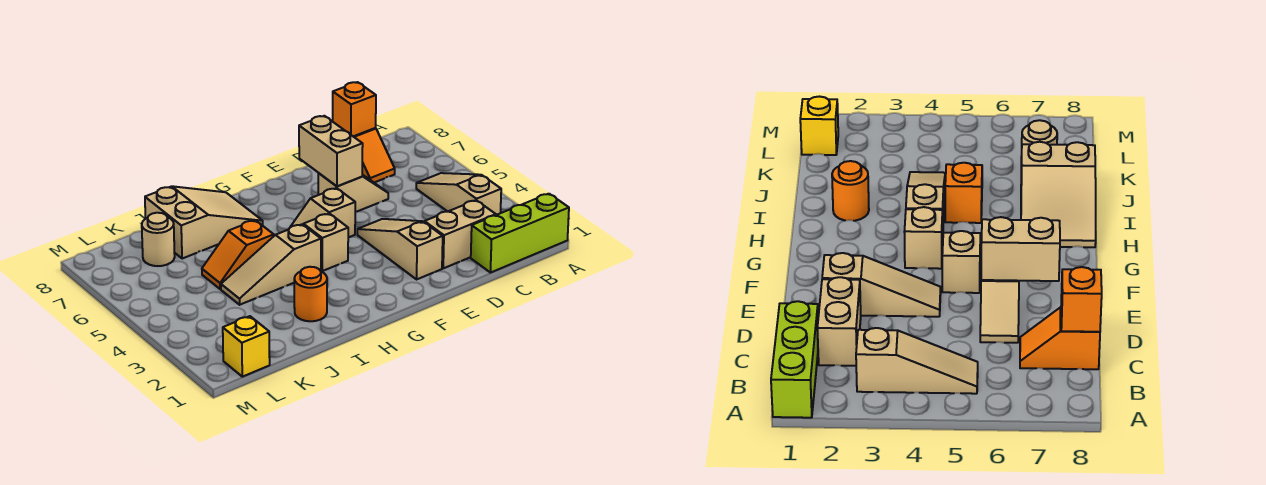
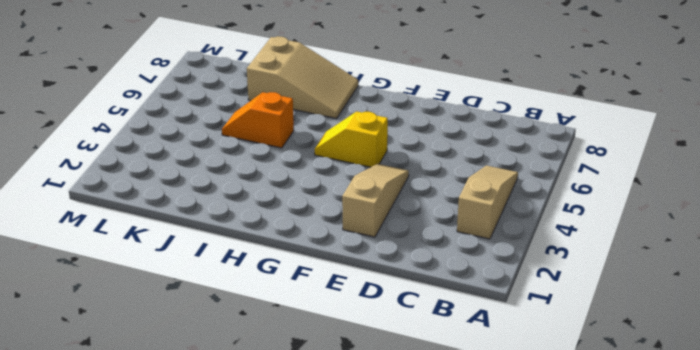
yellow 1x2 slope [315,111,388,167] -> tan 1x2 slope [291,188,355,237]
none -> lime 1x3 brick [471,194,569,273]
none -> tan 1x2 brick [425,200,496,268]
none -> orange 1x2 slope [354,128,395,183]

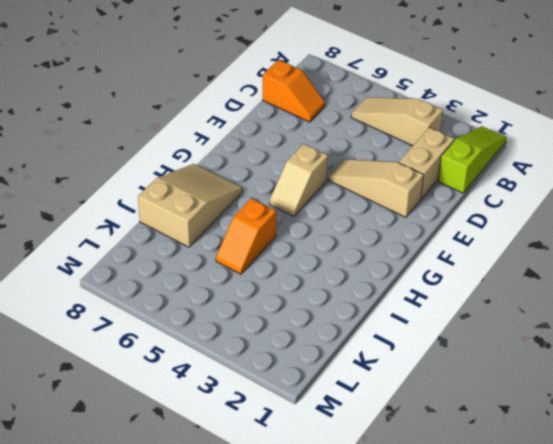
lime 1x3 slope [438,126,507,193] -> lime 1x3 brick [471,194,569,273]
none -> tan 1x2 slope [318,173,388,212]
none -> tan 1x1 brick [303,213,348,271]
none -> tan 1x3 slope [221,224,321,305]

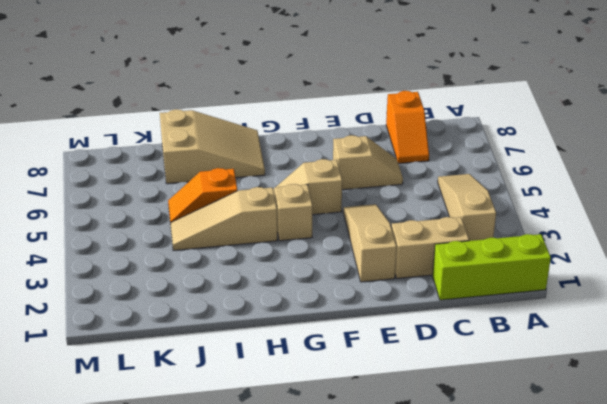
none -> orange 1x1 round brick [294,267,327,321]
none -> tan 1x1 round brick [142,213,175,266]
none -> yellow 1x1 brick [223,316,270,377]

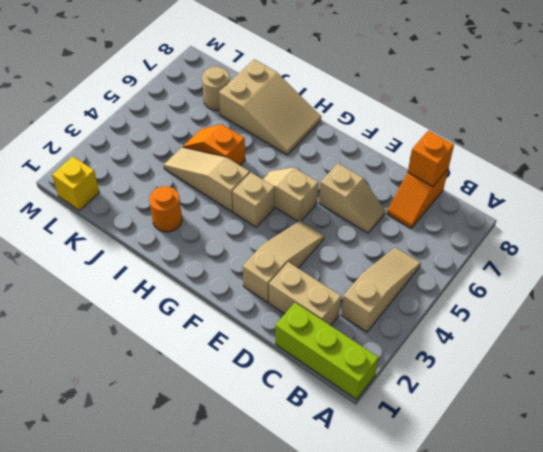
none -> tan 1x2 brick [299,116,363,186]

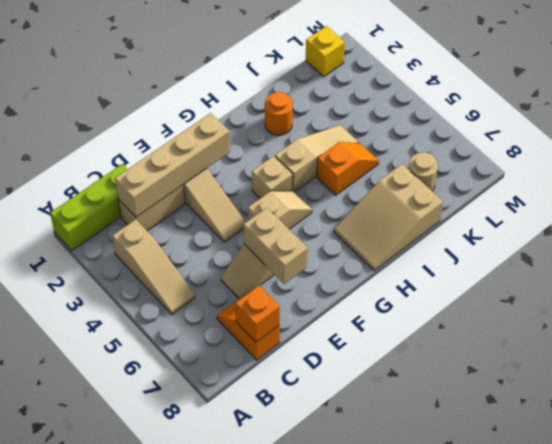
tan 1x4 brick [115,113,230,217] -> none

